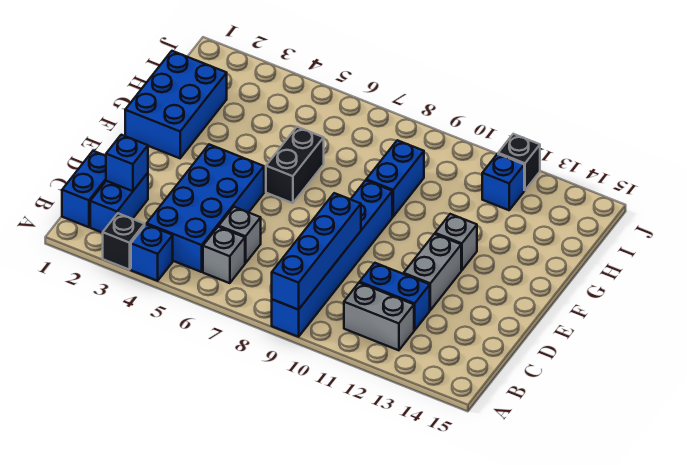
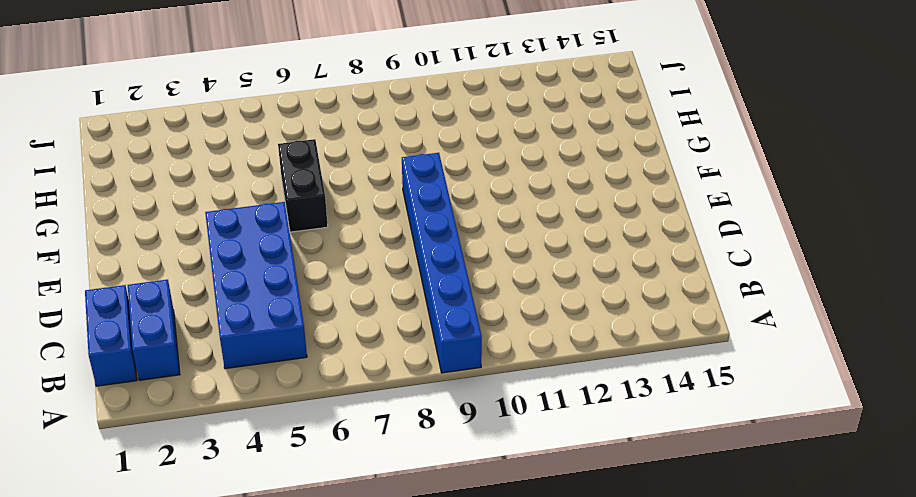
none -> black 1x1 brick [103,213,145,270]
none -> blue 1x1 brick [131,224,173,281]
none -> grey 1x1 brick [203,227,245,283]

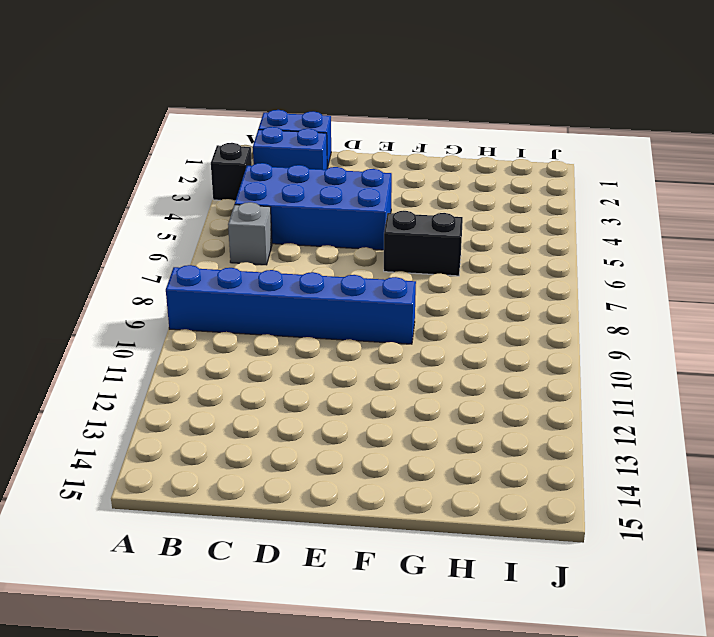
none -> blue 1x1 brick [131,224,173,281]
none -> grey 1x2 brick [344,283,414,350]
none -> grey 1x1 brick [219,207,261,263]

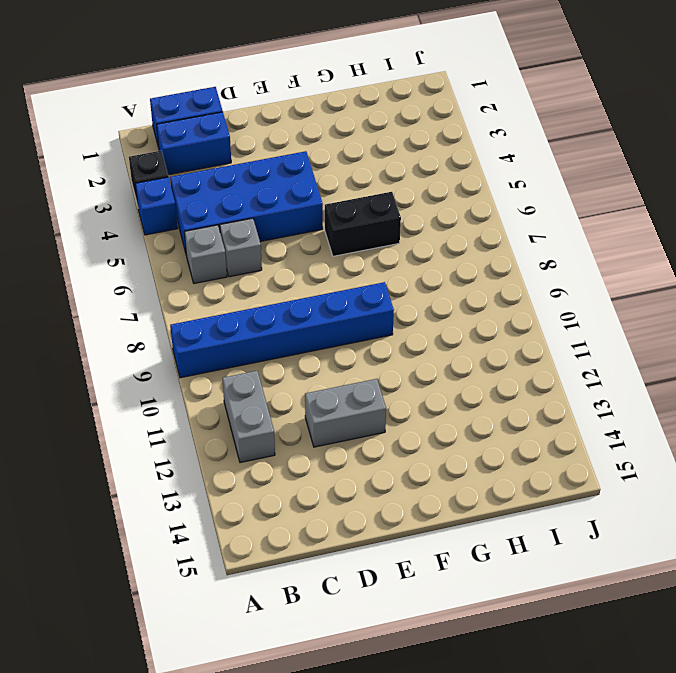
none -> blue 1x2 brick [360,263,430,330]
none -> blue 2x3 brick [125,51,227,158]
none -> grey 1x1 brick [435,214,477,270]

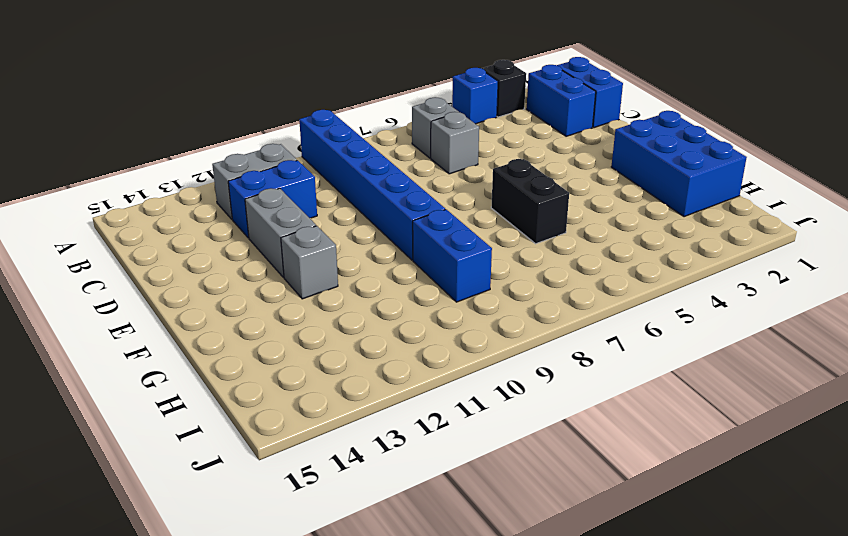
none -> blue 2x4 brick [147,144,264,272]
none -> blue 1x1 brick [482,154,524,210]
none -> black 1x1 brick [498,134,540,190]

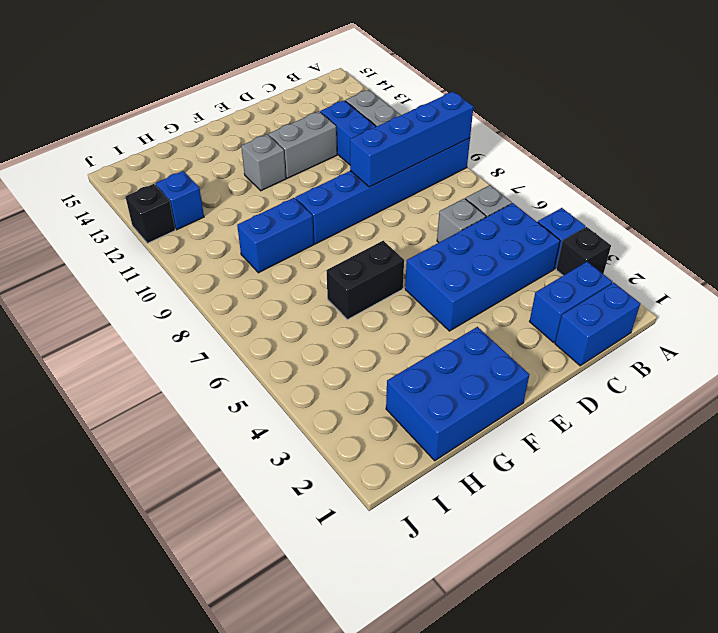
none -> blue 1x1 brick [106,135,148,191]

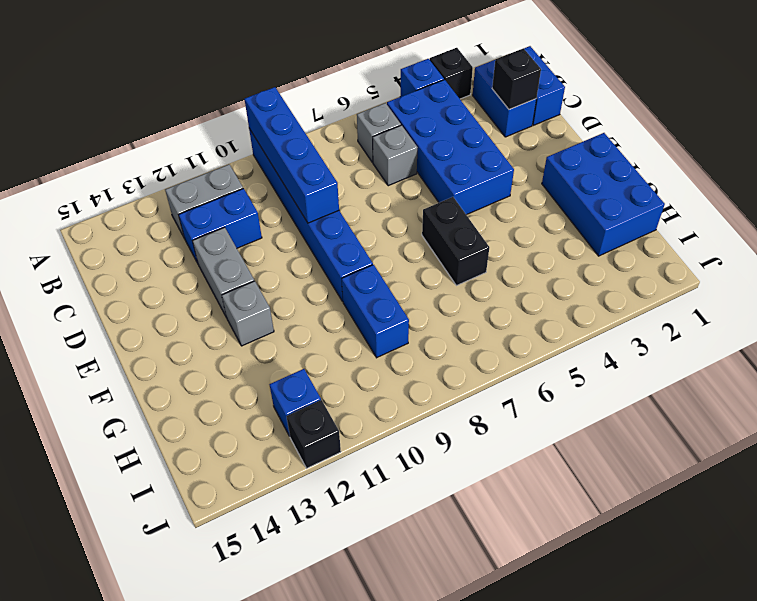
black 1x1 brick [492,48,541,109] -> blue 1x1 brick [106,135,148,191]

